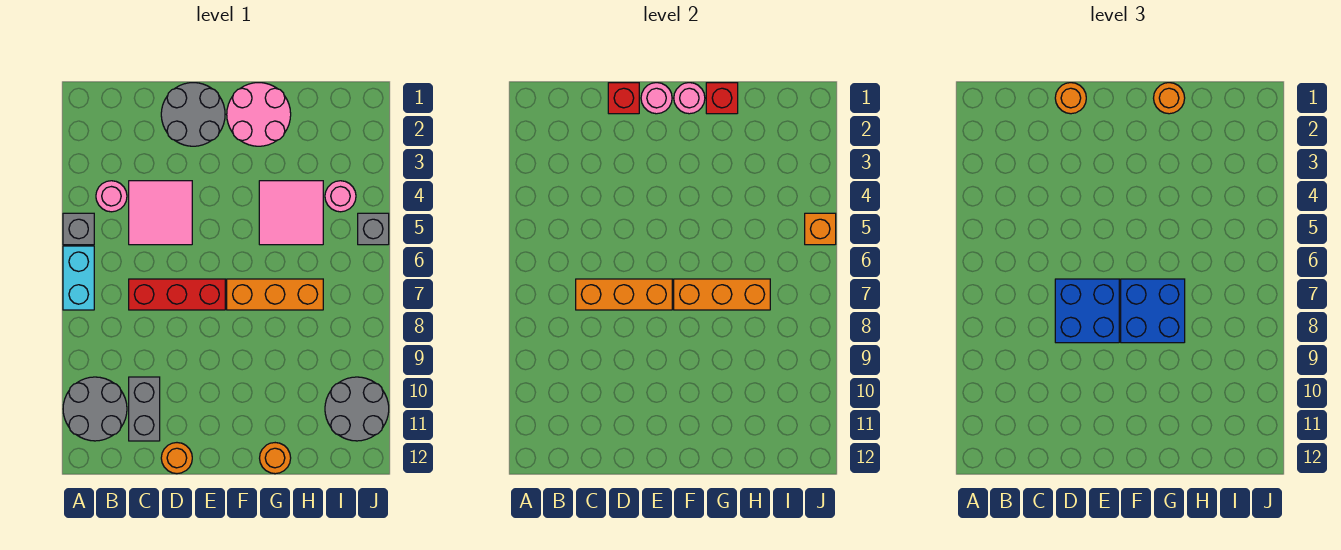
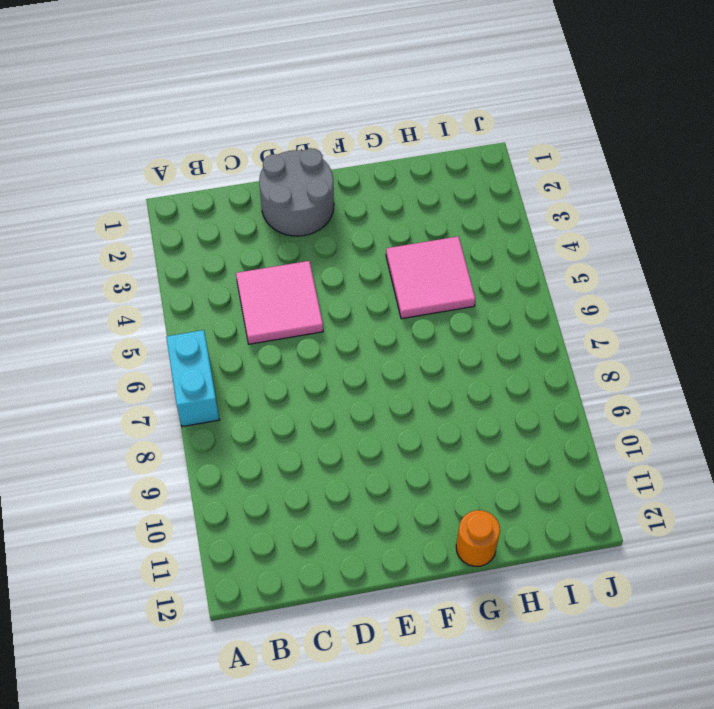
none -> grey 1x1 brick [63,213,94,245]
none -> grey 2x2 round brick [63,377,127,441]
none -> pink 1x1 round brick [96,181,127,212]

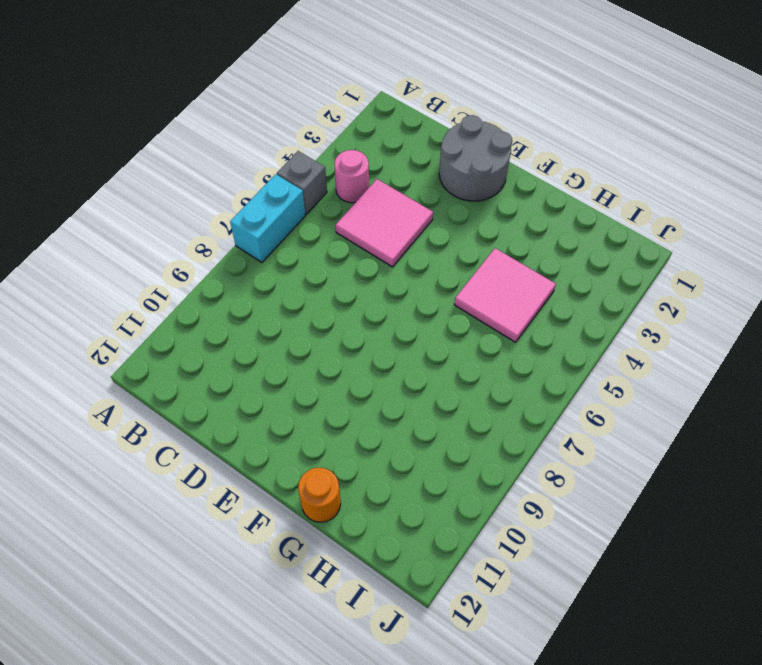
none -> grey 2x2 round brick [63,377,127,441]
none -> red 1x3 brick [129,279,225,310]
none -> grey 1x2 brick [129,377,160,441]

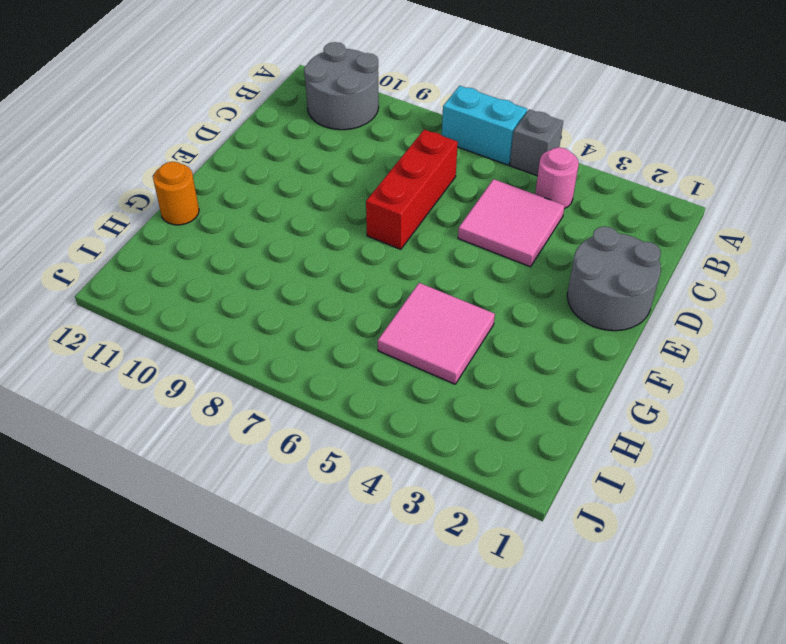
none -> grey 1x2 brick [129,377,160,441]
none -> orange 1x1 round brick [161,443,192,474]
none -> pink 2x2 round brick [227,83,291,146]

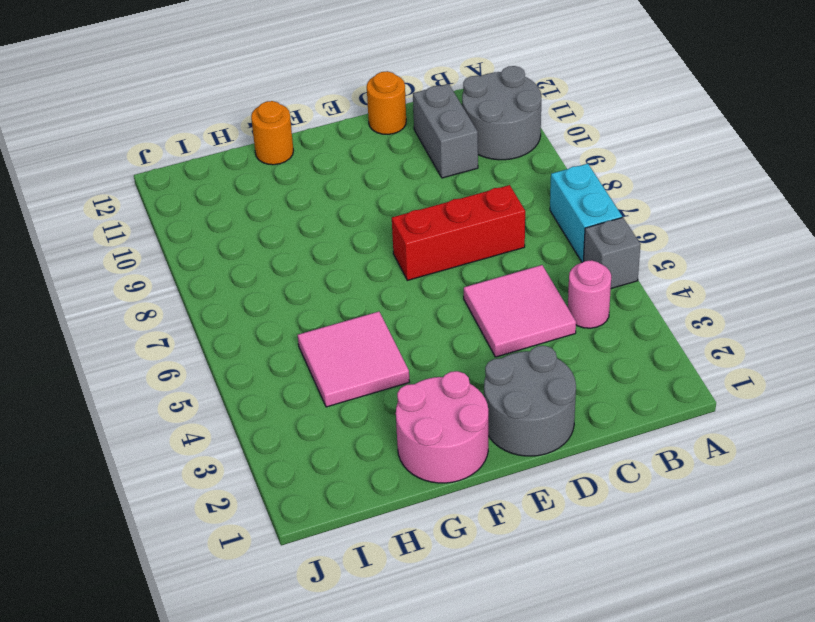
none -> orange 1x3 brick [227,279,323,310]
none -> pink 1x1 round brick [325,181,356,212]
none -> grey 2x2 round brick [325,377,389,441]

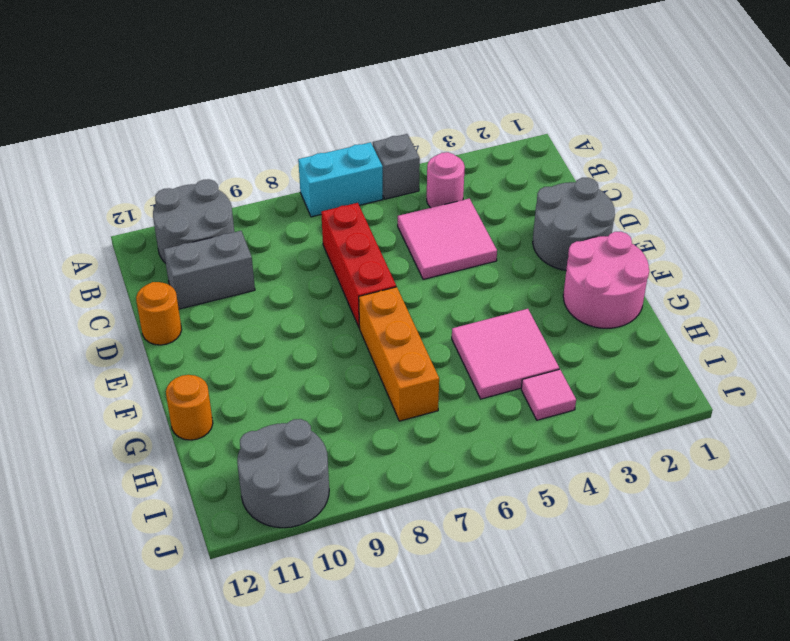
pink 1x1 tile [521,369,576,420] -> pink 1x1 round brick [325,181,356,212]
none -> grey 1x1 brick [358,213,389,245]
none -> orange 1x3 brick [576,279,672,310]
none -> red 1x1 brick [608,83,639,114]

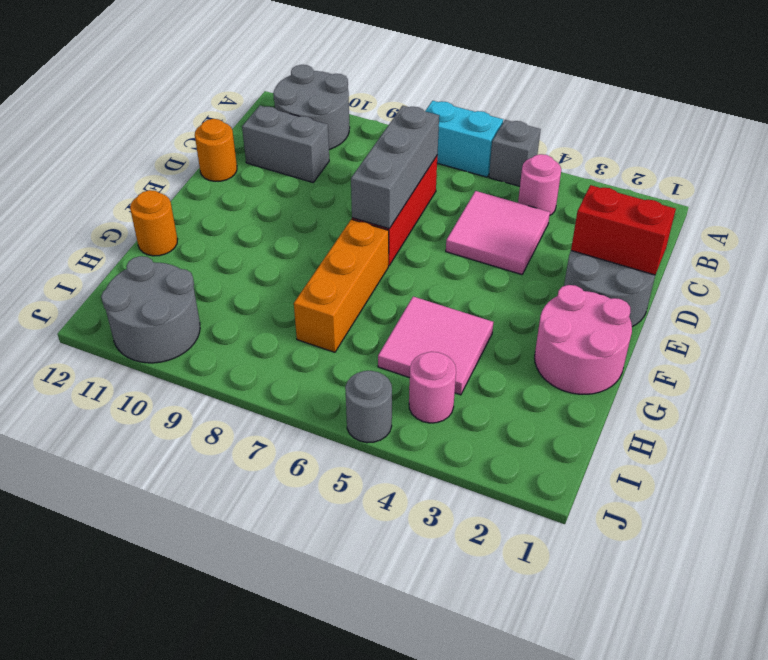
grey 1x3 brick [351,106,439,229] -> orange 1x3 brick [576,279,672,310]
red 1x2 brick [571,185,676,275] -> red 1x1 brick [608,83,639,114]
grey 1x1 round brick [345,371,392,443] -> grey 1x1 brick [358,213,389,245]
none -> pink 1x1 round brick [641,83,672,114]
none -> pink 1x1 round brick [674,83,705,114]
none -> orange 1x3 brick [674,279,770,310]

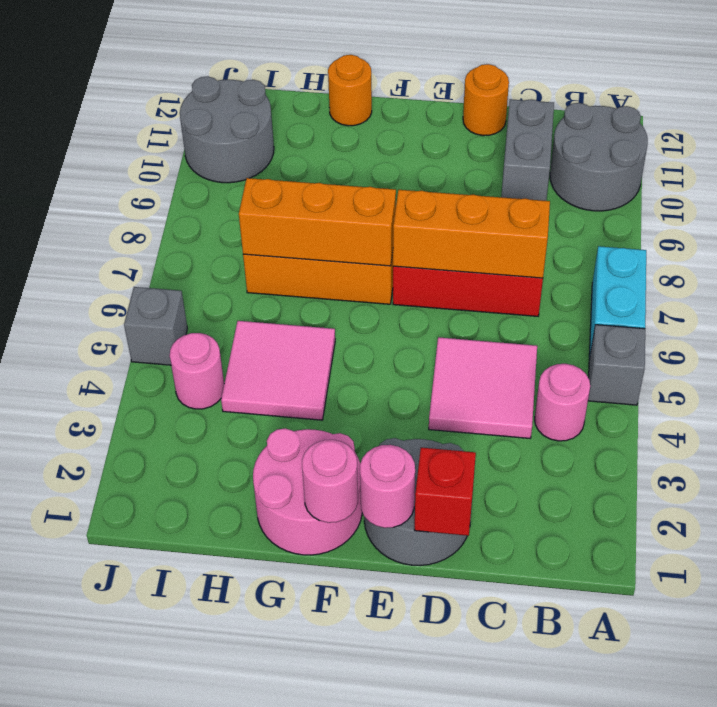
none -> red 1x1 brick [706,83,738,114]
none -> orange 1x1 brick [805,213,836,245]
none -> orange 1x1 round brick [1055,83,1086,114]

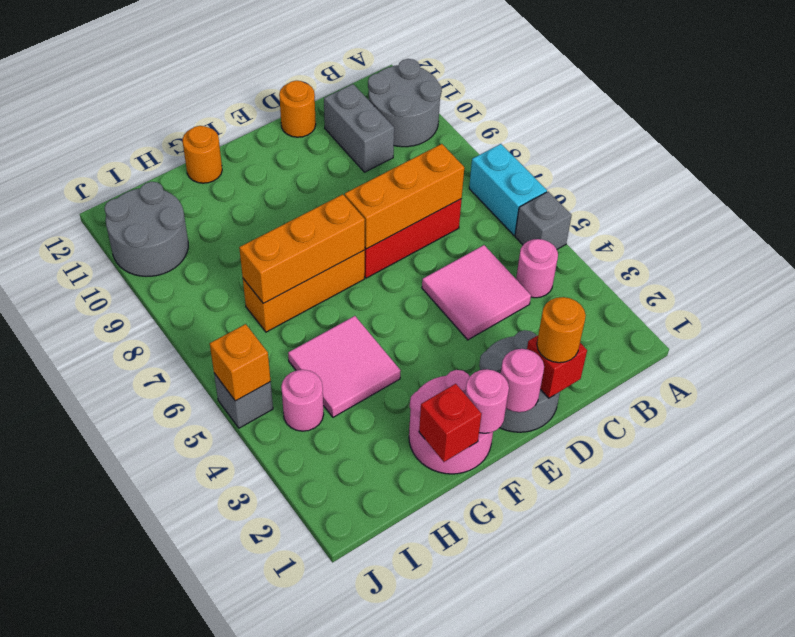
none -> blue 2x2 brick [1055,279,1119,343]
none -> blue 2x2 brick [1121,279,1185,343]
none -> orange 1x1 round brick [1154,83,1185,114]

